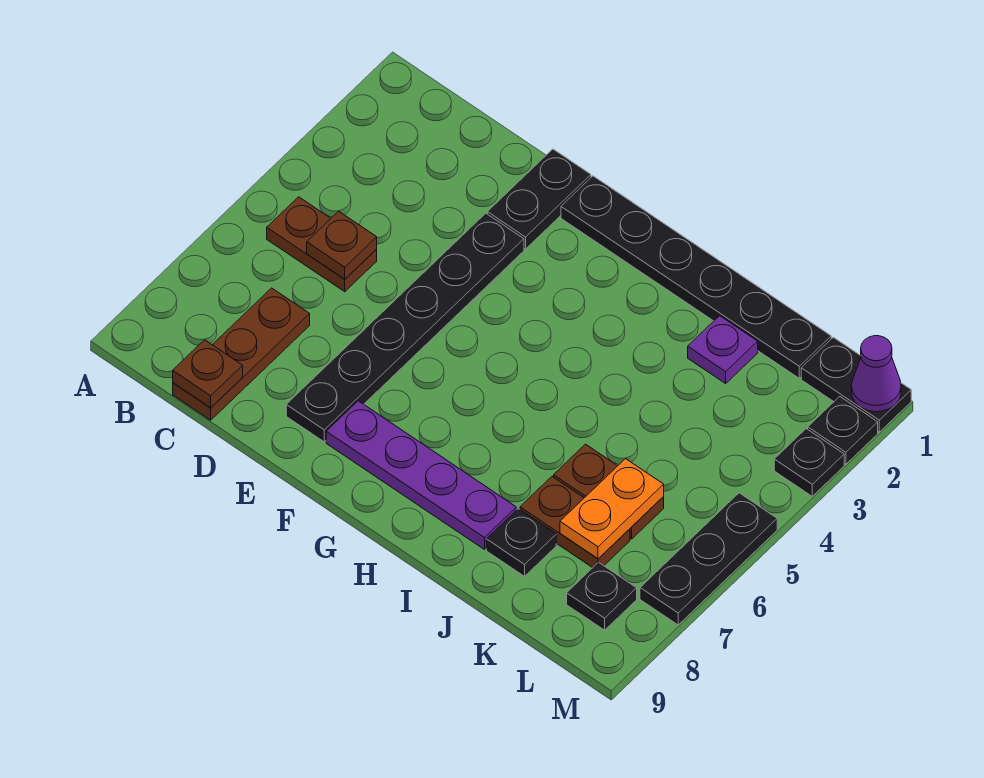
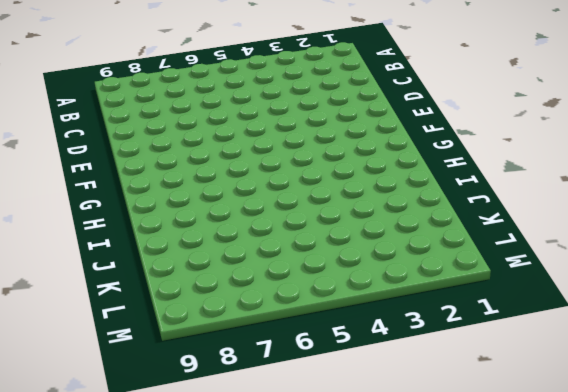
none -> brown 1x2 plate [267,197,377,292]
none -> brown 1x3 plate [173,288,310,420]
none -> black 1x2 plate [487,149,591,249]

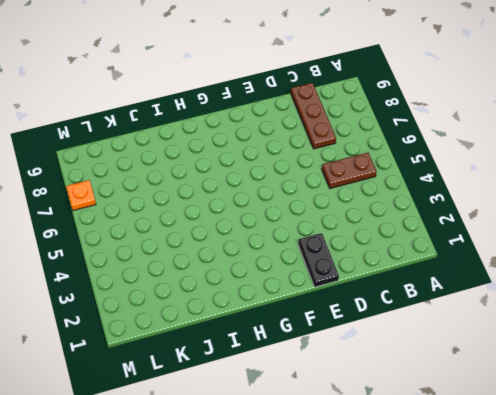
orange 1x1 plate [66,180,96,211] -> black 1x3 plate [640,493,777,625]
none -> black 1x6 plate [286,213,524,442]
none -> black 1x6 plate [561,176,831,378]
none -> purple 1x4 plate [326,401,516,550]

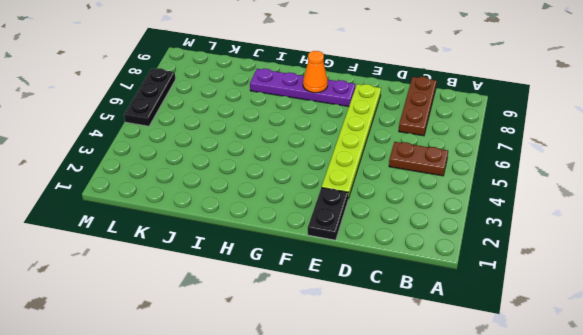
lime 1x6 plate [322,84,381,199] -> black 1x6 plate [286,213,524,442]
orange 1x1 cone [303,51,328,93] -> none
none -> black 1x6 plate [561,176,831,378]
none -> purple 1x1 plate [688,316,758,383]
none -> brown 1x2 plate [554,444,664,539]

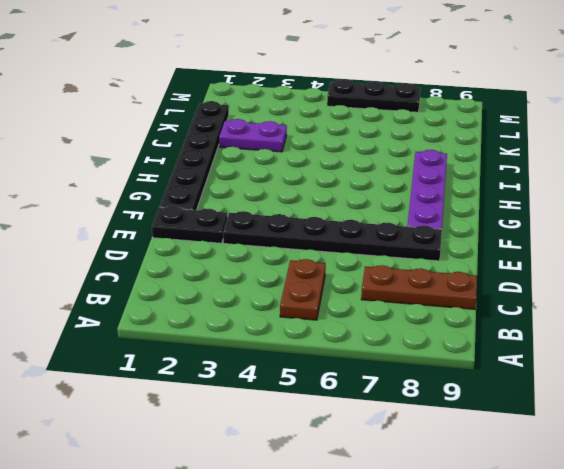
purple 1x2 plate [219,119,287,152] -> purple 1x1 plate [688,316,758,383]
none -> brown 1x2 plate [554,444,664,539]
none -> brown 1x2 plate [520,477,630,568]
none -> black 1x1 plate [486,509,556,576]

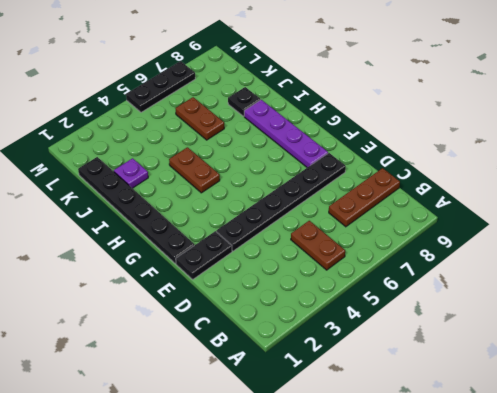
brown 1x2 plate [169,147,220,193] -> brown 1x2 plate moved to [520,477,630,568]
none -> black 1x2 plate [801,337,911,432]
none -> black 1x1 plate [567,562,637,630]
none -> black 1x1 plate [808,396,878,464]

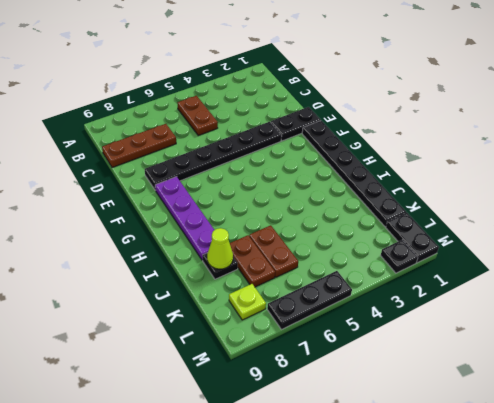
lime 1x1 cone [207,228,233,269] -> none
lime 1x1 plate [229,284,266,320] -> black 1x1 plate [567,562,637,630]
none -> purple 1x1 plate [688,316,758,383]
none -> black 1x1 plate [774,429,844,496]
none -> brown 1x1 plate [307,211,377,279]

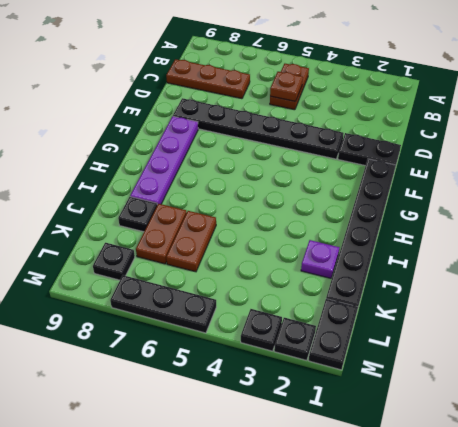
none -> brown 1x1 plate [173,340,243,408]
none -> orange 1x2 plate [560,459,664,559]
none -> purple 1x1 cone [852,336,901,412]

